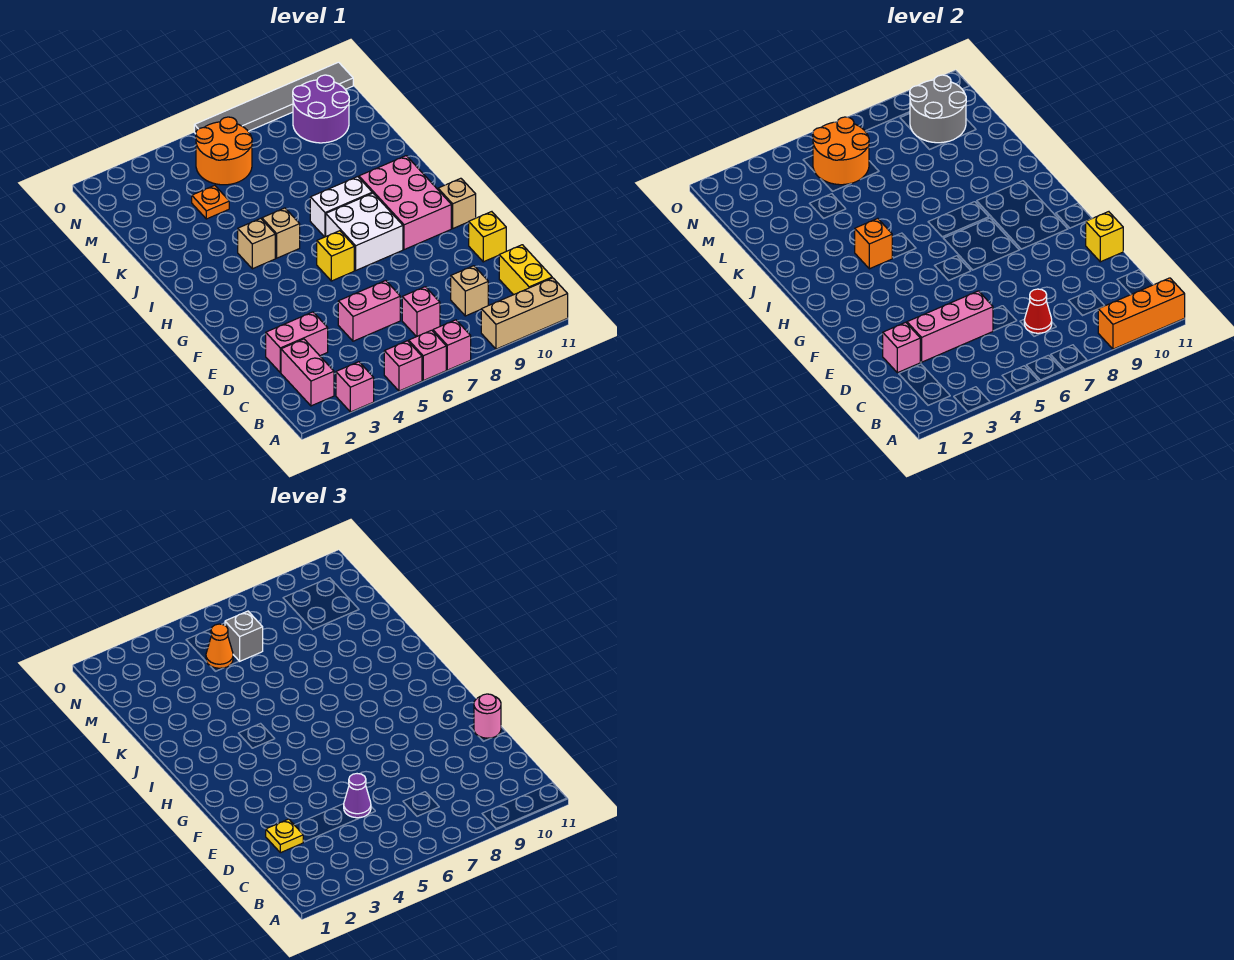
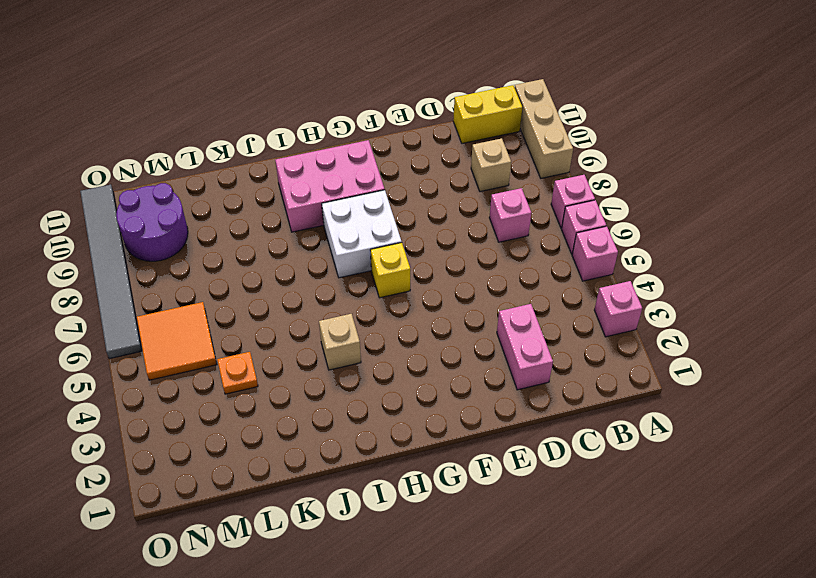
orange 2x2 tile [137,302,217,380] -> orange 2x2 round brick [196,117,252,185]
none -> pink 1x2 brick [281,339,334,406]
none -> pink 1x2 brick [338,281,400,341]
none -> yellow 1x1 brick [469,212,506,262]
none -> tan 1x1 brick [438,178,476,228]

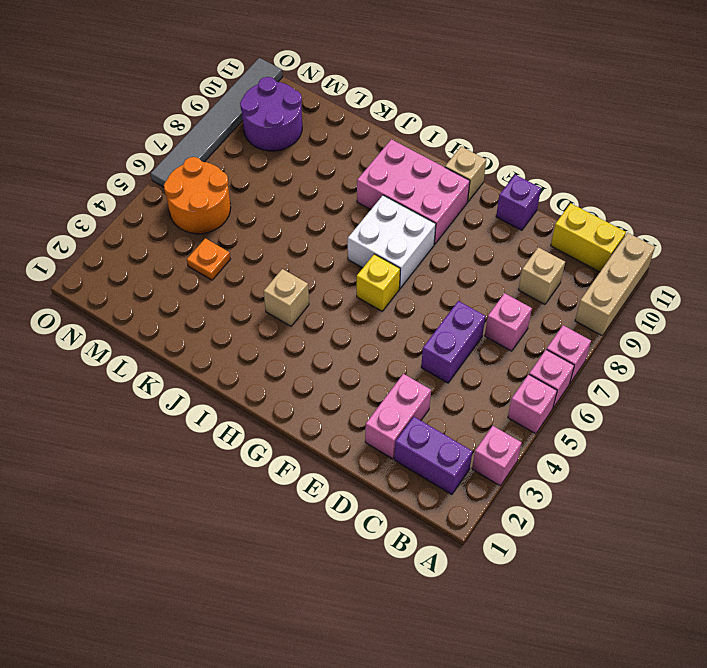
purple 1x2 brick [394,417,472,495] -> pink 1x2 brick [281,339,334,406]
purple 1x2 brick [421,301,486,383] -> pink 1x2 brick [338,281,400,341]
purple 1x1 brick [496,175,541,230] -> yellow 1x1 brick [469,212,506,262]
none -> tan 1x1 brick [262,208,300,258]
none -> white 1x2 brick [310,177,372,237]
none -> orange 1x3 brick [1098,278,1185,349]
none -> red 1x1 cone [1024,289,1052,333]

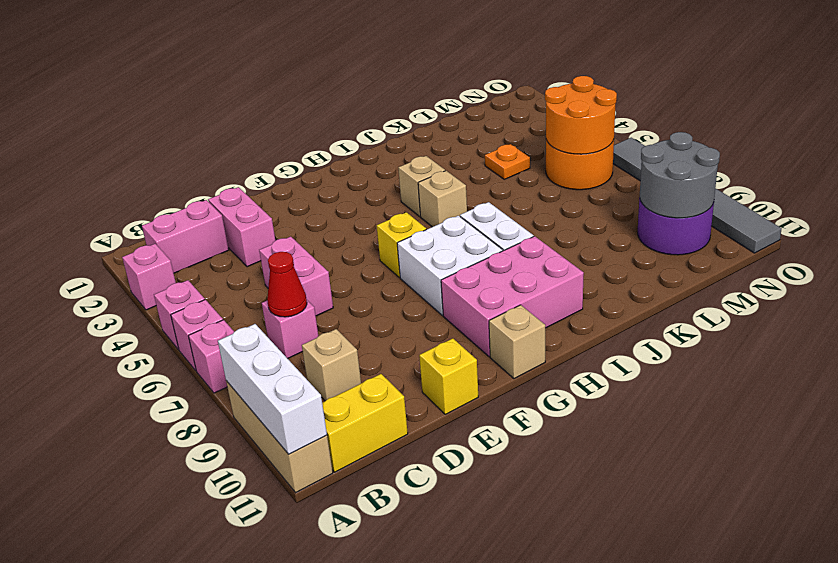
white 1x3 brick [218,324,327,454] -> orange 1x3 brick [1098,278,1185,349]
none -> pink 1x1 brick [883,322,920,373]
none -> pink 1x3 brick [907,291,993,362]
none -> yellow 1x1 brick [1086,212,1123,262]
none -> orange 1x1 brick [855,218,892,269]

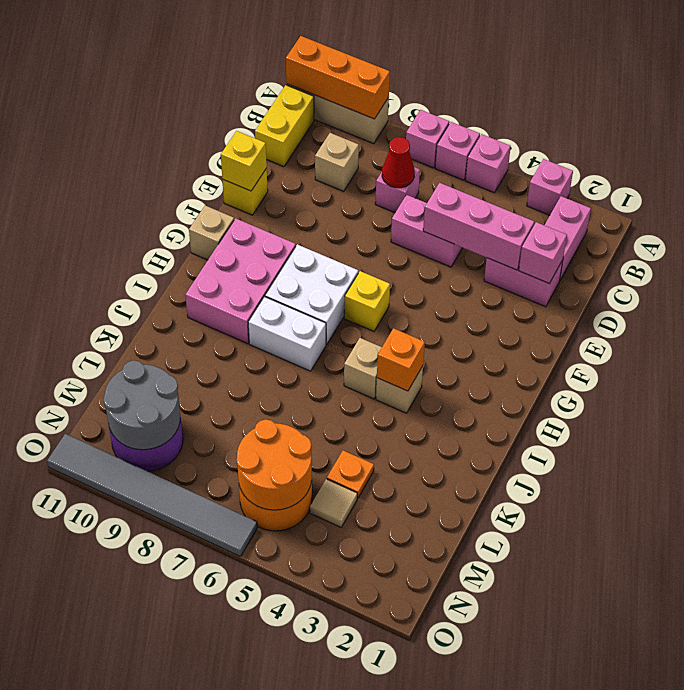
tan 1x1 tile [310,479,357,527] -> none
none -> yellow 1x1 plate [266,819,303,853]
none -> purple 1x1 cone [344,774,371,818]
none -> pink 1x1 round brick [474,694,501,738]
none -> orange 1x1 cone [206,624,233,668]

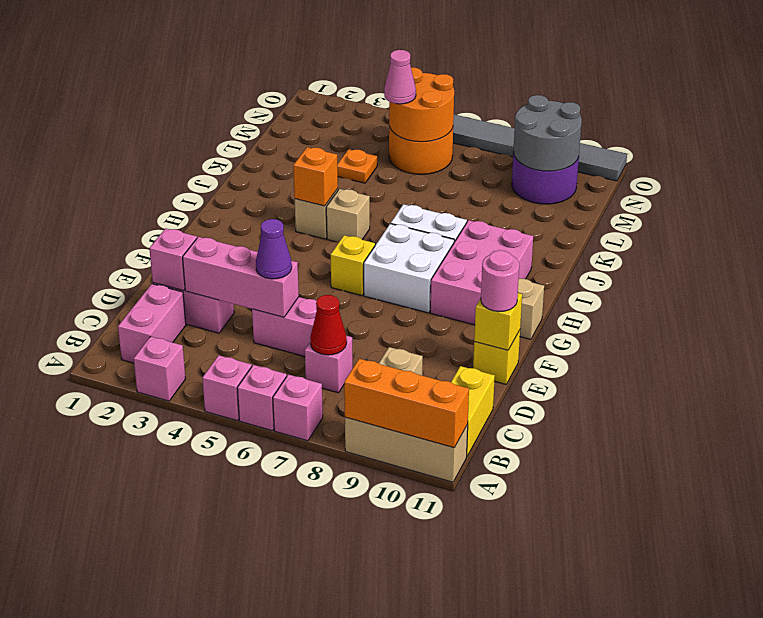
pink 1x1 cone [384,50,416,104] -> orange 1x1 cone [206,624,233,668]
none -> yellow 1x1 plate [266,819,303,853]
none -> grey 1x1 brick [225,611,263,661]

